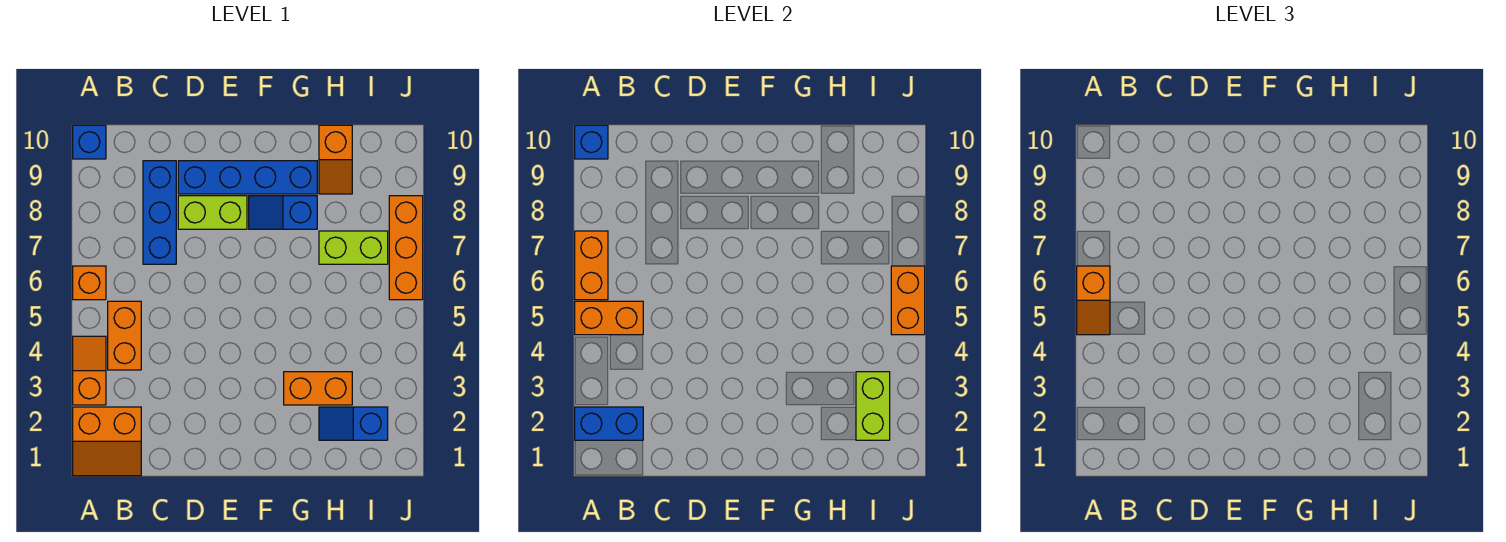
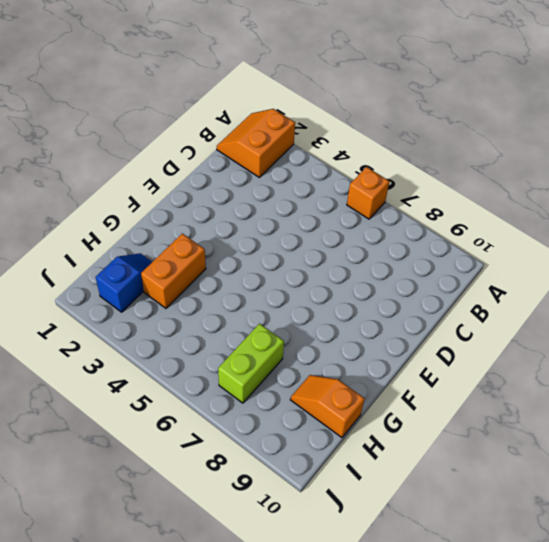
none -> orange 1x2 slope [73,336,106,405]
none -> blue 1x1 brick [73,125,106,159]
none -> orange 1x2 brick [108,301,141,370]

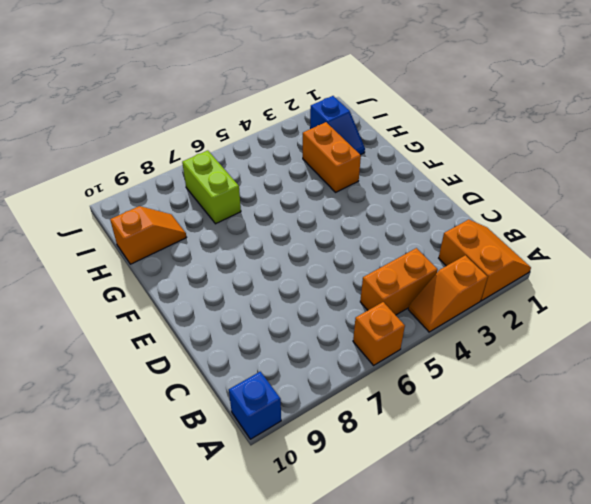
none -> blue 1x3 brick [143,161,176,264]
none -> lime 1x2 brick [178,196,247,229]
none -> blue 1x4 brick [178,161,317,194]

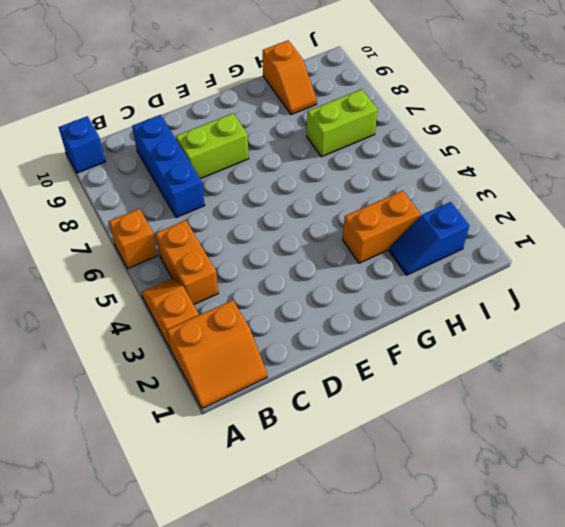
none -> blue 1x4 brick [178,161,317,194]
none -> blue 1x2 slope [249,196,317,229]
none -> orange 1x3 brick [389,196,423,300]

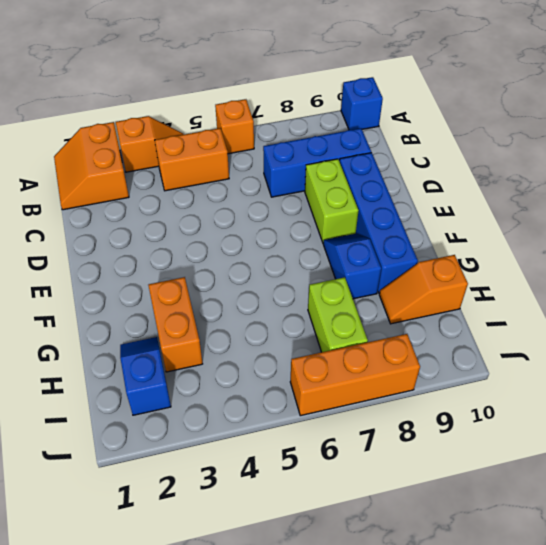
none -> blue 1x2 brick [575,407,643,440]
none -> orange 1x2 brick [575,301,643,335]
none -> orange 1x2 brick [575,231,608,300]

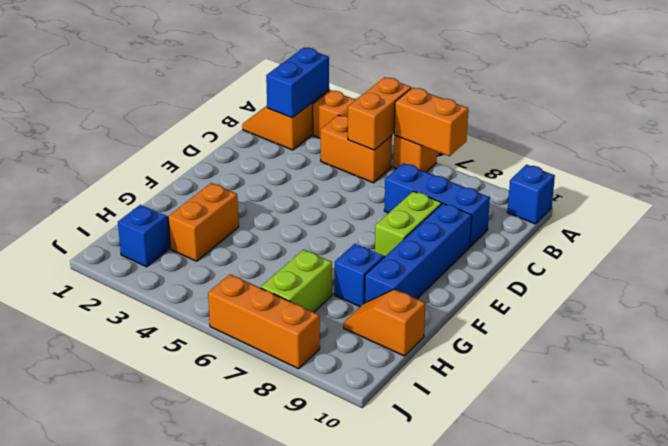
none -> blue 1x1 brick [575,125,608,159]
none -> lime 1x2 brick [856,372,890,440]
none -> orange 1x2 brick [891,266,925,335]

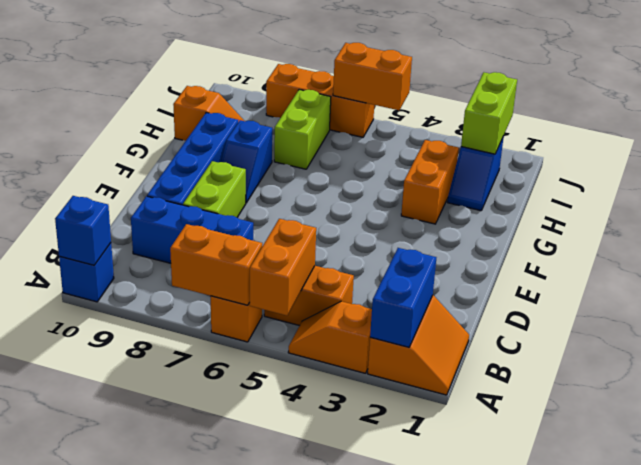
lime 1x2 brick [461,72,517,154] -> lime 1x2 brick turned to [856,372,890,440]
none -> orange 1x2 slope [1077,266,1110,335]

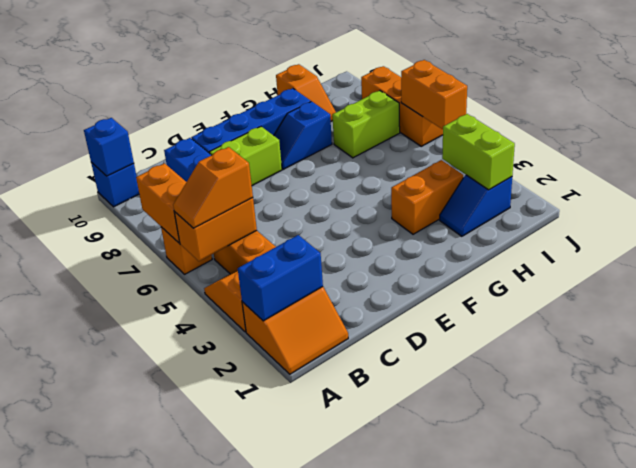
orange 1x2 slope [173,147,253,228] -> orange 1x2 slope turned to [1077,266,1110,335]

